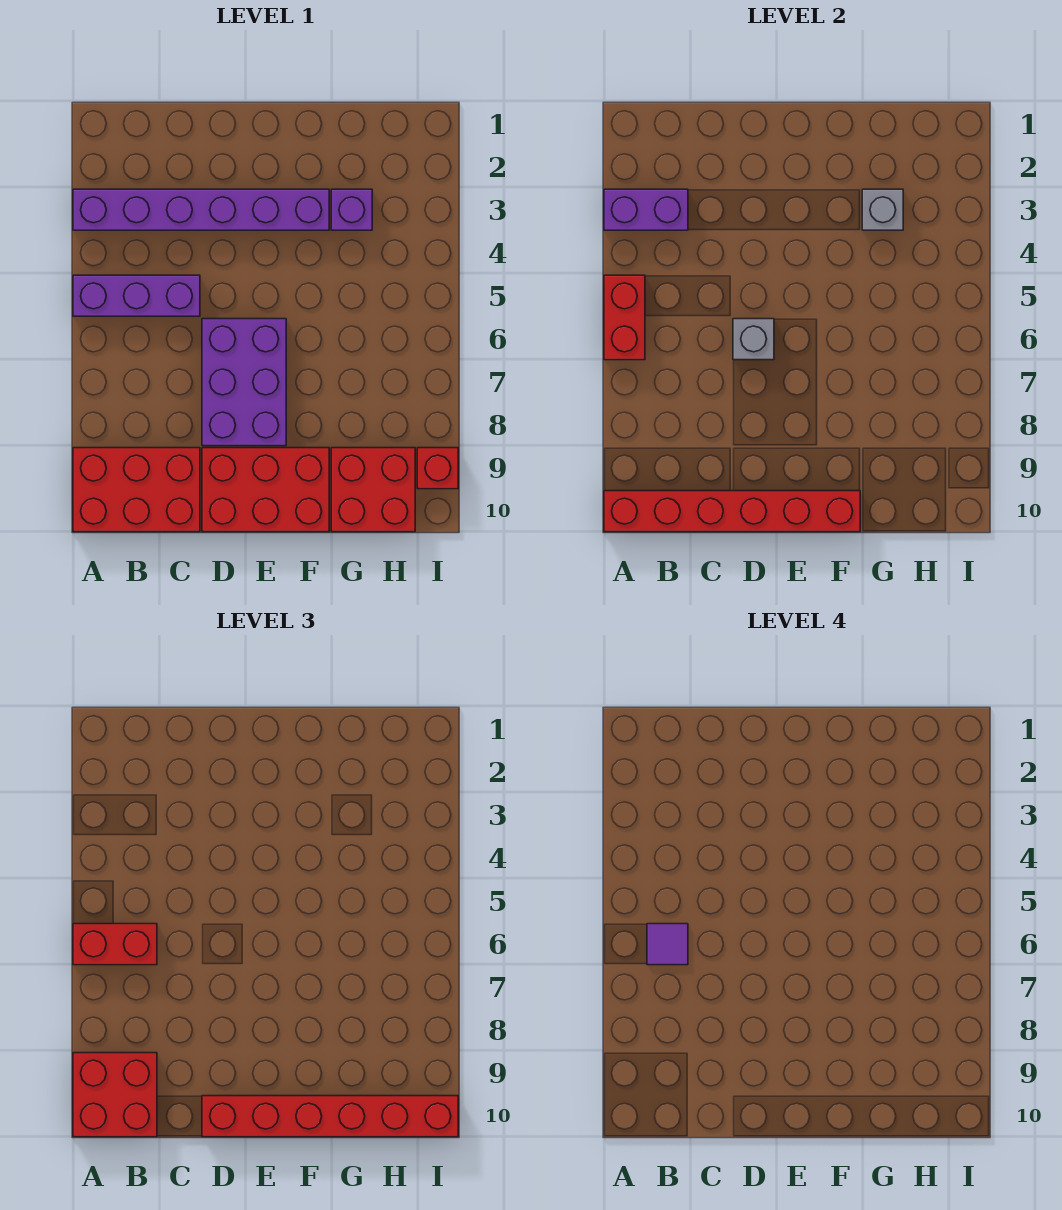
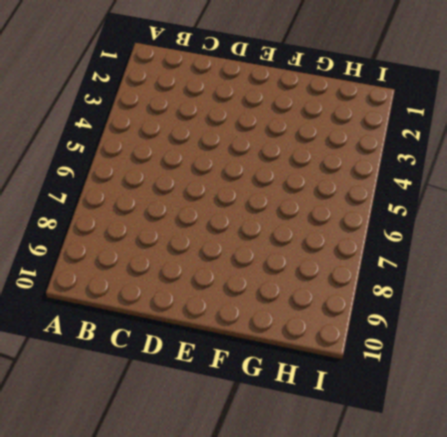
none -> purple 1x6 brick [73,189,329,230]
none -> purple 1x3 brick [73,275,200,316]
none -> red 2x3 brick [73,448,200,532]

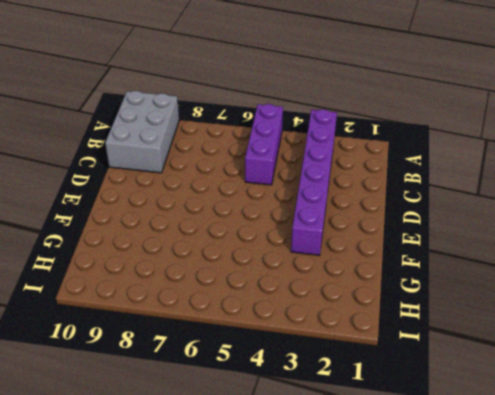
grey 2x3 brick [105,91,179,173] -> red 2x3 brick [73,448,200,532]
none -> purple 2x3 brick [202,319,286,446]
none -> red 2x3 brick [202,448,329,532]
none -> purple 1x1 brick [331,189,372,230]

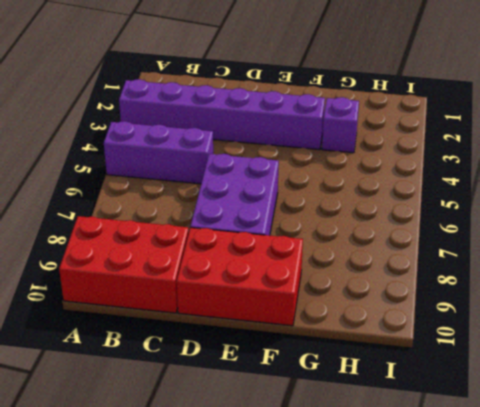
none -> red 2x2 brick [331,448,415,532]
none -> red 1x1 brick [417,448,458,489]
none -> purple 1x2 brick [604,189,688,230]

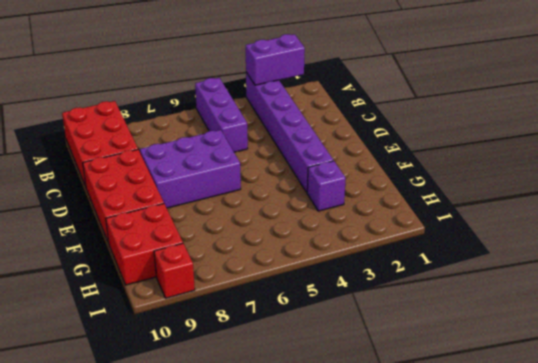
purple 1x2 brick [246,34,305,85] -> purple 1x2 brick turned to [604,189,688,230]
none -> red 1x2 brick [604,275,645,360]
none -> red 1x6 brick [604,491,860,532]
none -> grey 1x1 brick [733,319,774,360]

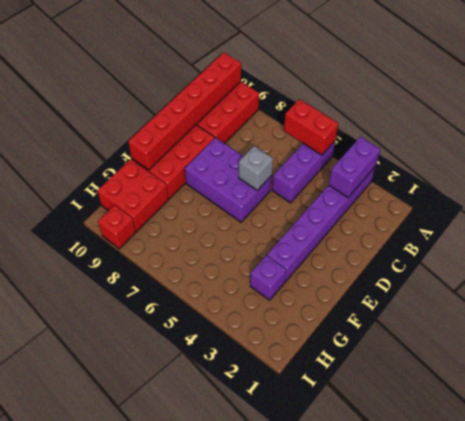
none -> grey 1x1 brick [862,189,903,230]
none -> red 1x2 brick [73,924,157,965]
none -> red 2x2 brick [73,1053,157,1137]

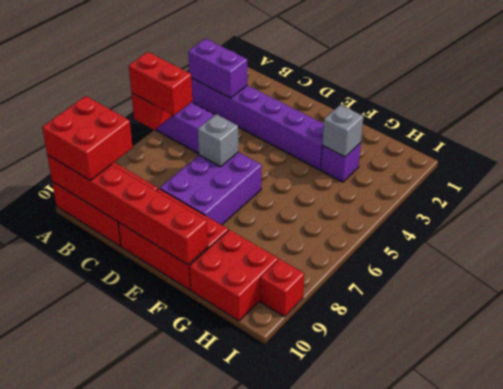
none -> red 1x6 brick [202,1096,458,1137]
none -> purple 1x1 tile [647,924,688,965]

